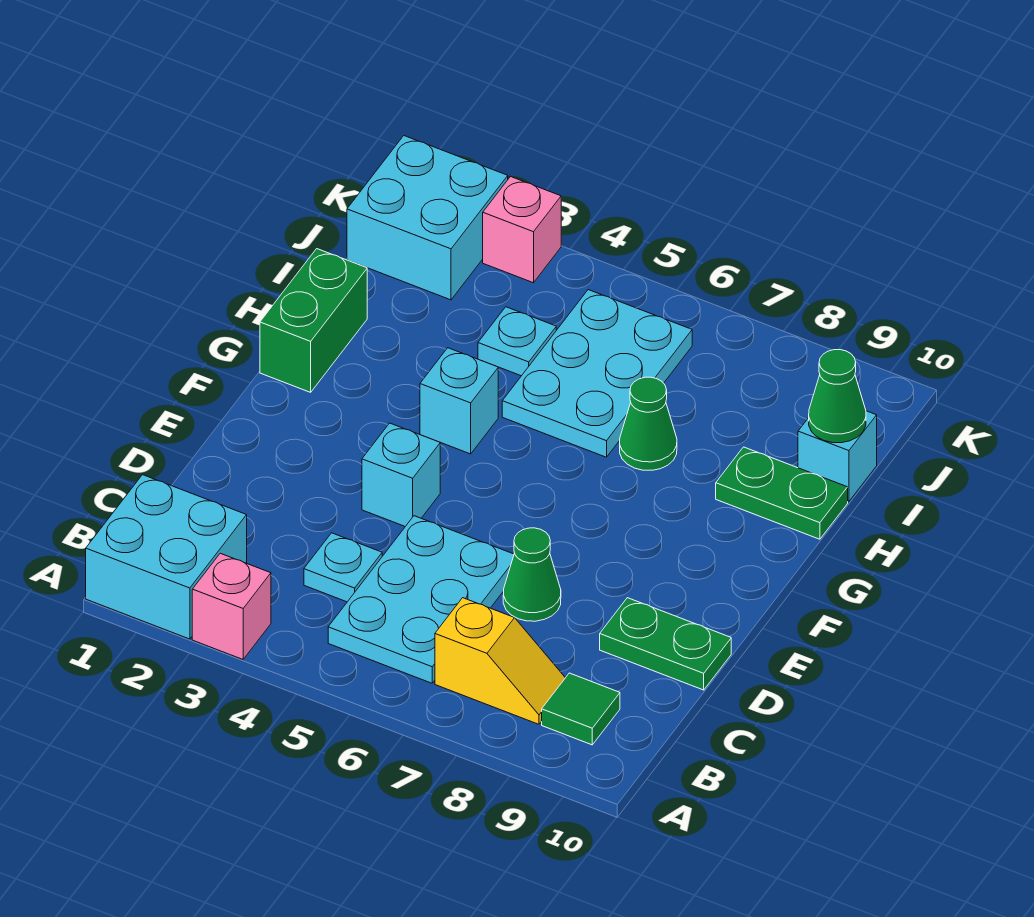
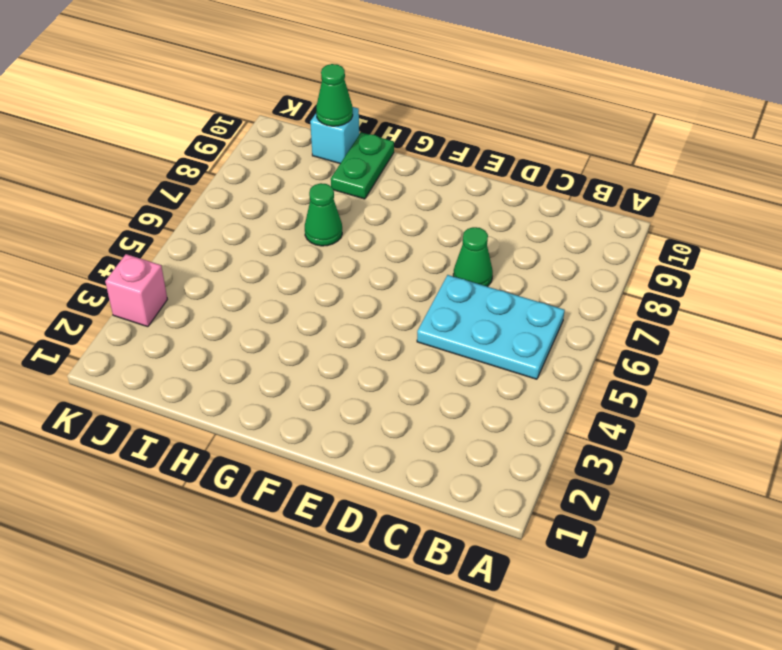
none -> cyan 2x2 brick [86,475,247,639]
none -> pink 1x1 brick [192,553,271,659]
none -> yellow 1x2 slope [435,598,565,724]

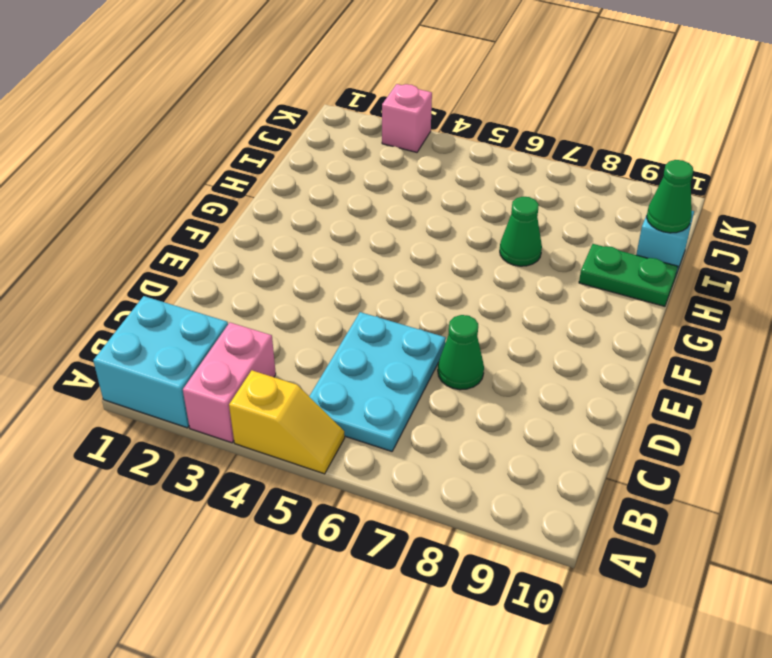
pink 1x2 brick [183,323,276,443] -> pink 1x1 brick [192,553,271,659]
yellow 1x2 slope [229,370,345,474] -> yellow 1x2 slope moved to [435,598,565,724]
none -> green 1x1 tile [542,673,620,745]
none -> cyan 1x1 plate [304,533,382,602]
none -> green 1x2 plate [600,598,731,690]

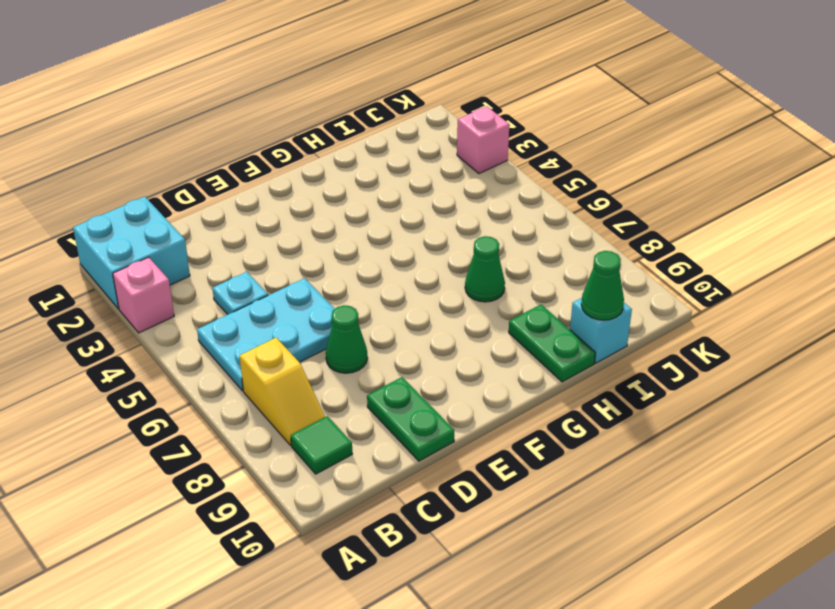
none -> cyan 1x1 brick [362,423,440,526]
none -> green 1x2 brick [260,249,367,392]
none -> cyan 1x1 brick [420,348,498,454]

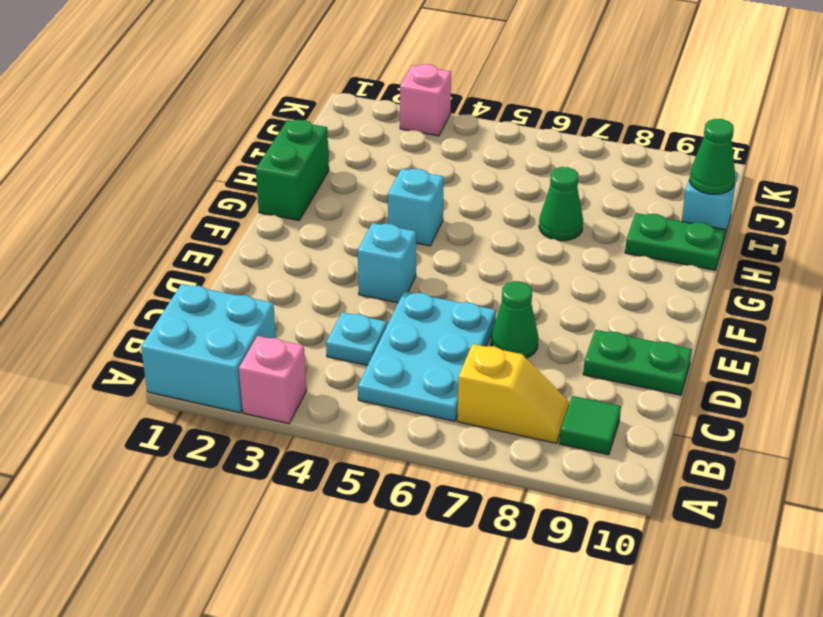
none -> cyan 2x3 plate [502,290,692,457]
none -> cyan 1x1 plate [478,307,556,376]
none -> cyan 2x2 brick [347,136,508,300]

